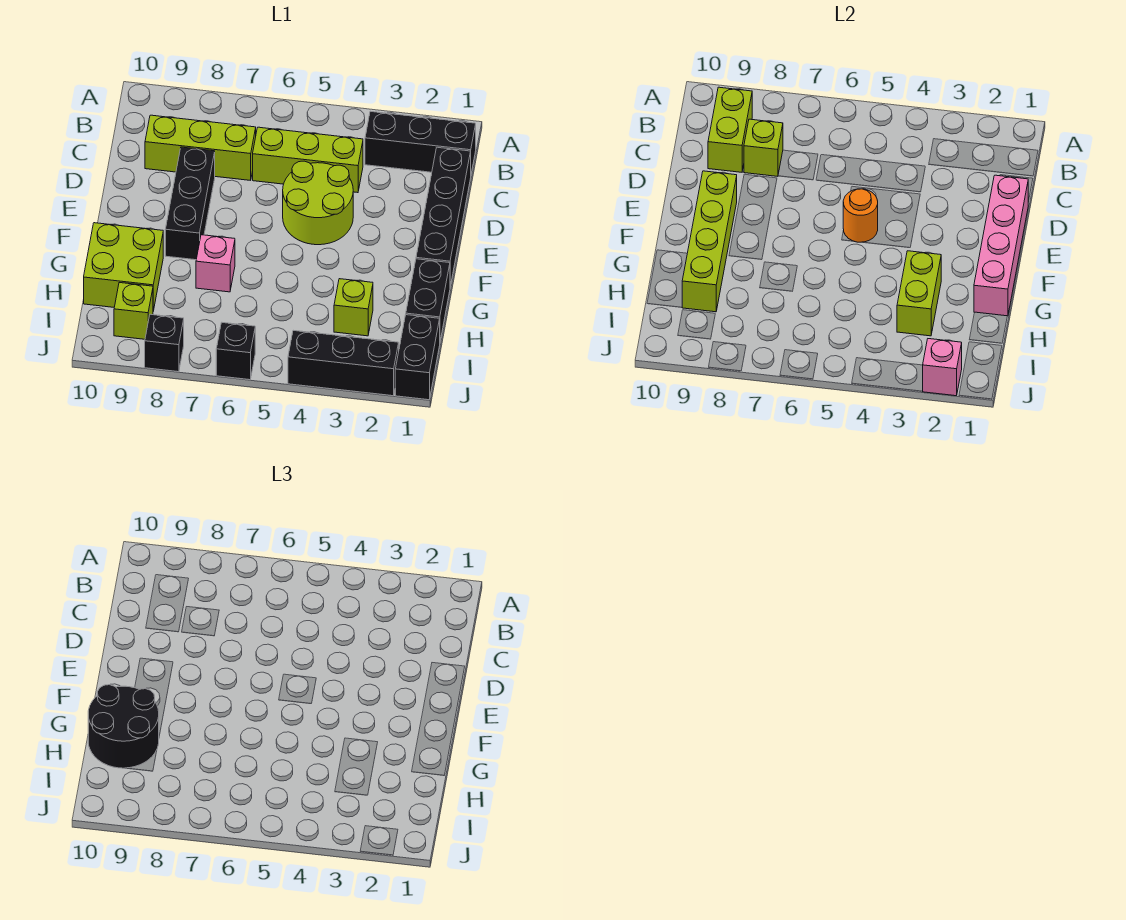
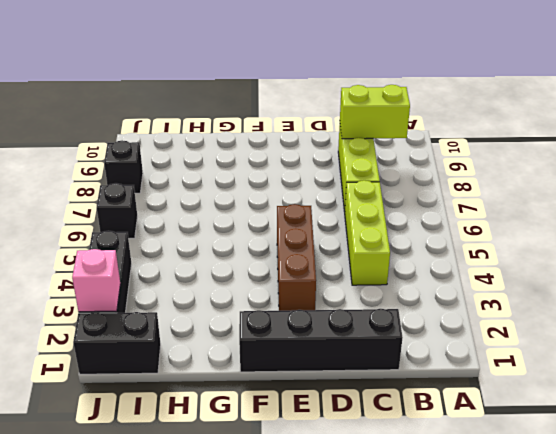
brown 1x3 brick [277,204,316,311] -> lime 2x2 round brick [283,161,353,245]
none -> black 1x3 brick [365,111,476,173]
none -> black 1x3 brick [165,147,215,260]
none -> black 1x2 brick [406,259,450,341]

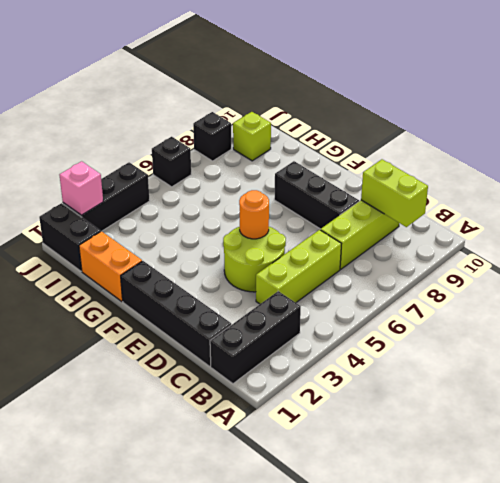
orange 1x2 brick [79,231,142,302] -> black 1x2 brick [406,259,450,341]
none -> pink 1x1 brick [196,235,235,292]
none -> lime 2x2 brick [84,223,163,311]
none -> lime 1x1 brick [334,279,373,336]

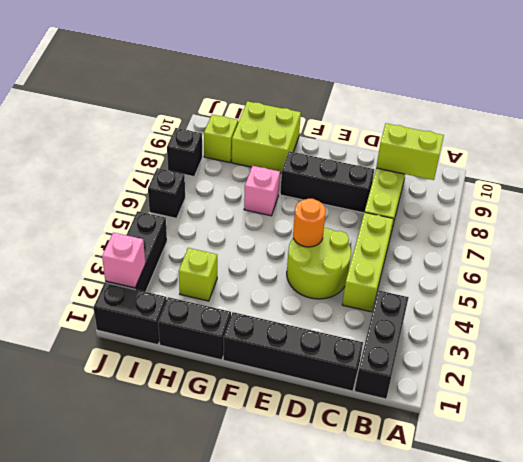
none -> lime 1x1 brick [744,119,783,176]
none -> pink 1x4 brick [974,175,1028,316]
none -> lime 1x4 brick [682,171,737,312]

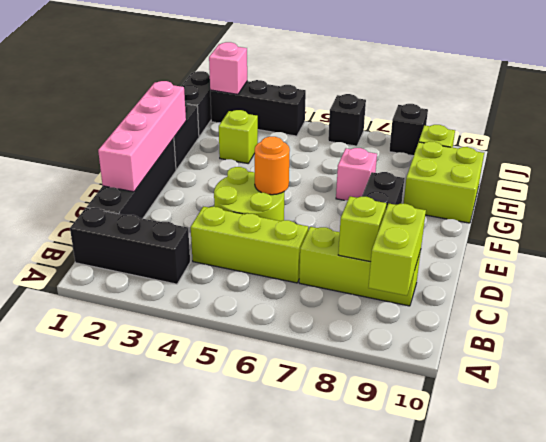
none -> lime 1x4 brick [682,171,737,312]
none -> lime 1x2 brick [897,251,941,336]
none -> black 2x2 round brick [88,685,159,768]

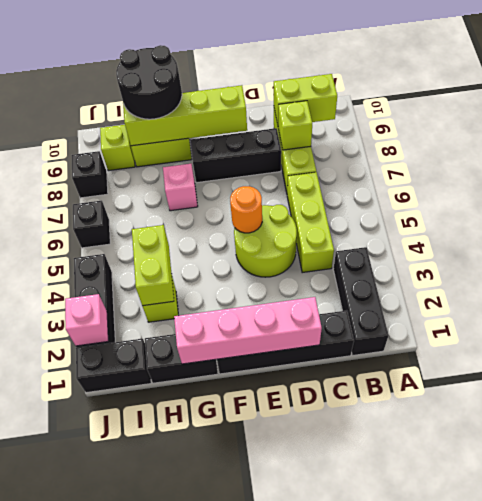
lime 1x2 brick [132,225,174,306] -> lime 1x2 brick turned to [897,251,941,336]

